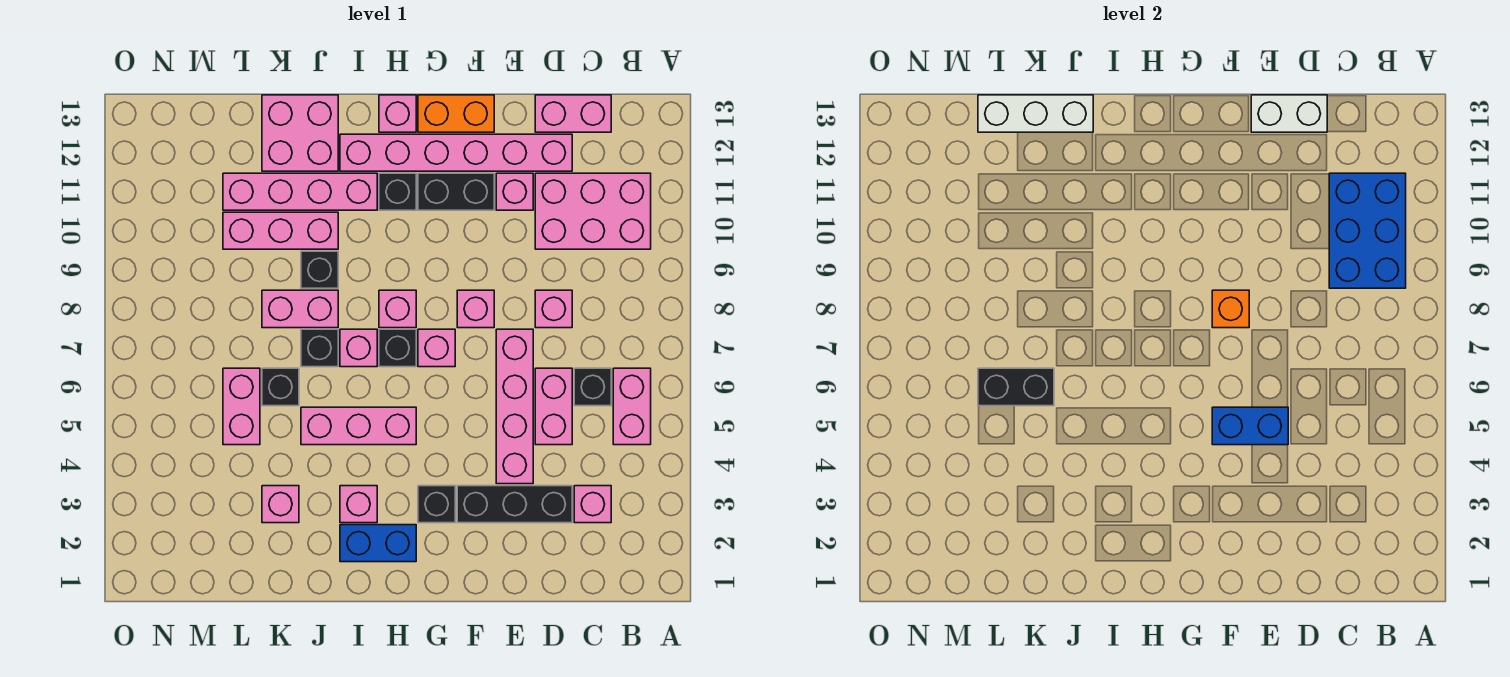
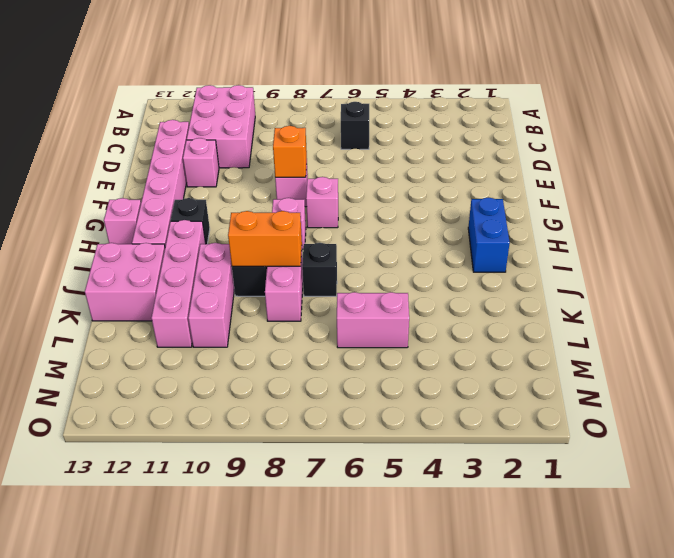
orange 1x2 brick [228,211,302,266] -> orange 1x2 brick turned to [418,95,494,132]
none -> pink 1x2 brick [613,368,651,445]
none -> pink 1x1 brick [574,486,611,523]
none -> pink 1x2 brick [535,95,611,132]
none -> black 1x3 brick [457,486,572,523]

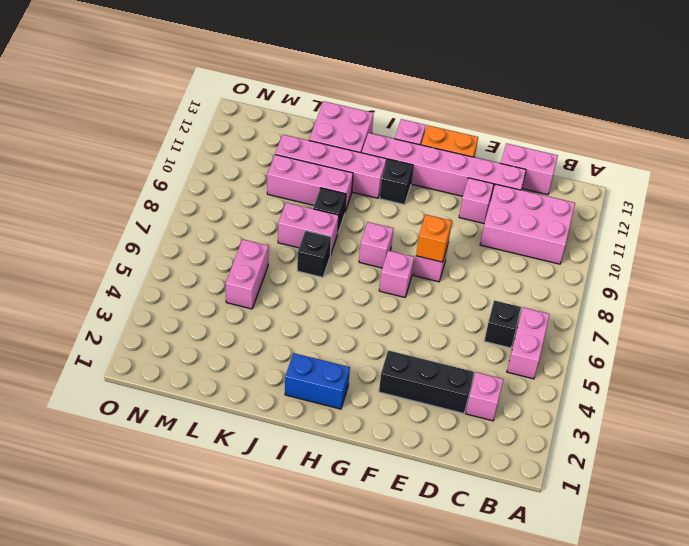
none -> pink 1x2 brick [535,368,572,445]
none -> pink 1x1 brick [535,290,572,328]
none -> pink 1x4 brick [496,329,533,484]
none -> black 1x2 brick [418,173,494,210]

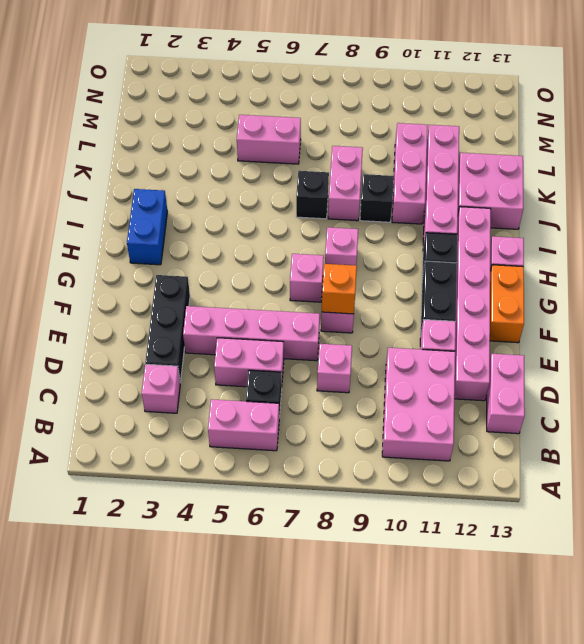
none -> black 1x1 brick [418,486,455,523]
none -> pink 1x3 brick [301,407,416,445]
none -> black 1x1 brick [379,329,416,367]
none -> pink 1x1 brick [340,486,377,523]

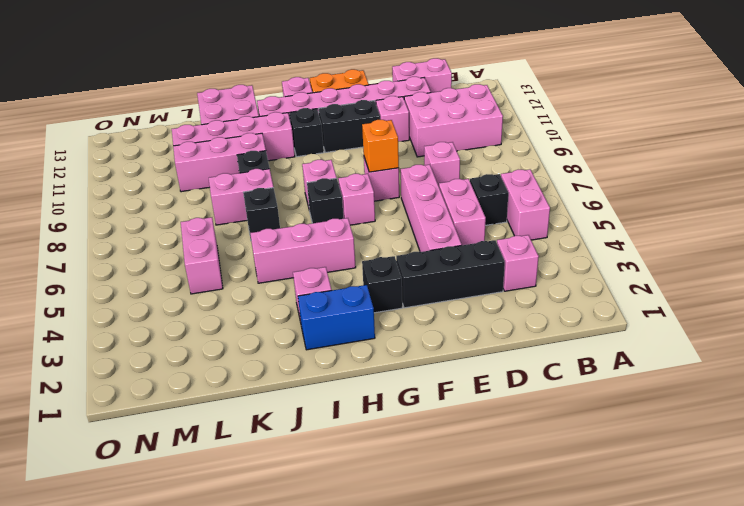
none -> pink 1x1 brick [340,329,377,367]
none -> pink 1x1 brick [262,486,299,523]
none -> black 1x1 brick [262,368,299,406]
none -> blue 2x3 brick [1329,173,1406,288]

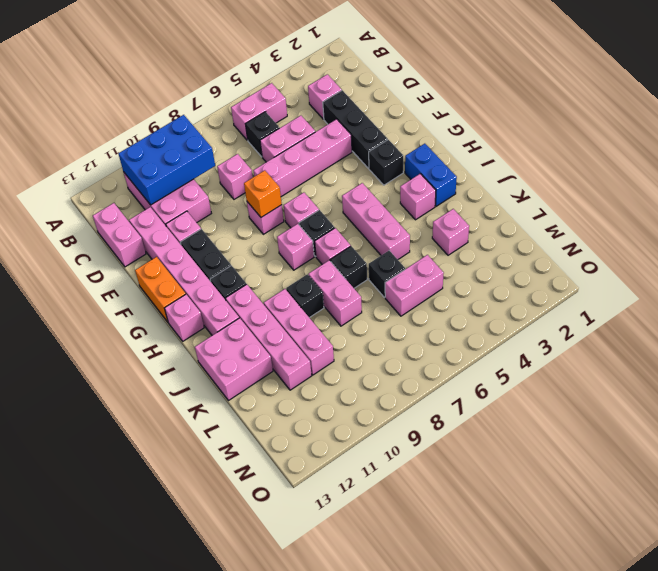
none -> white 1x2 brick [1251,95,1327,132]
none -> blue 1x2 brick [1212,407,1288,445]
none -> white 1x3 brick [978,95,1093,132]
none -> black 1x2 brick [978,368,1054,406]

